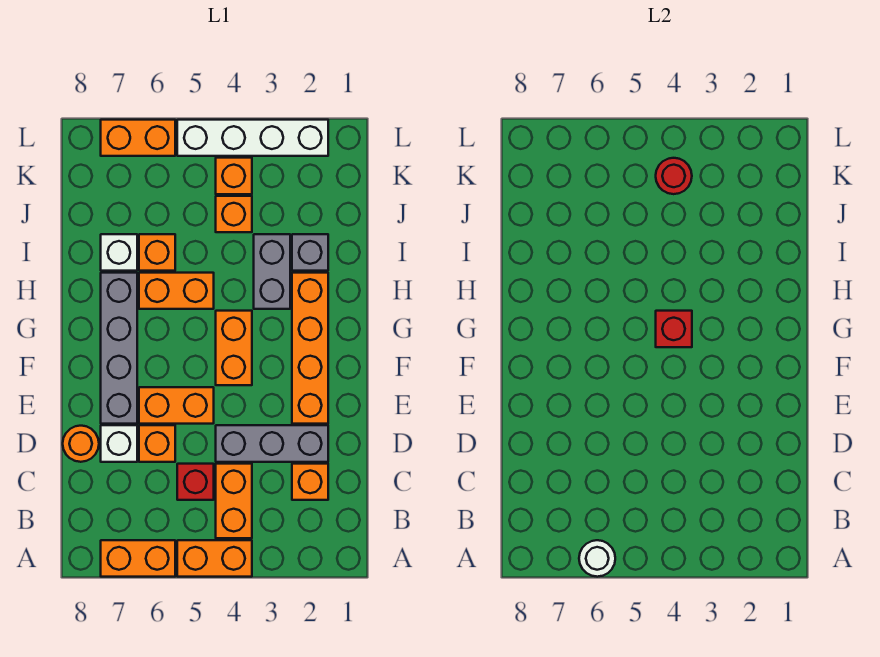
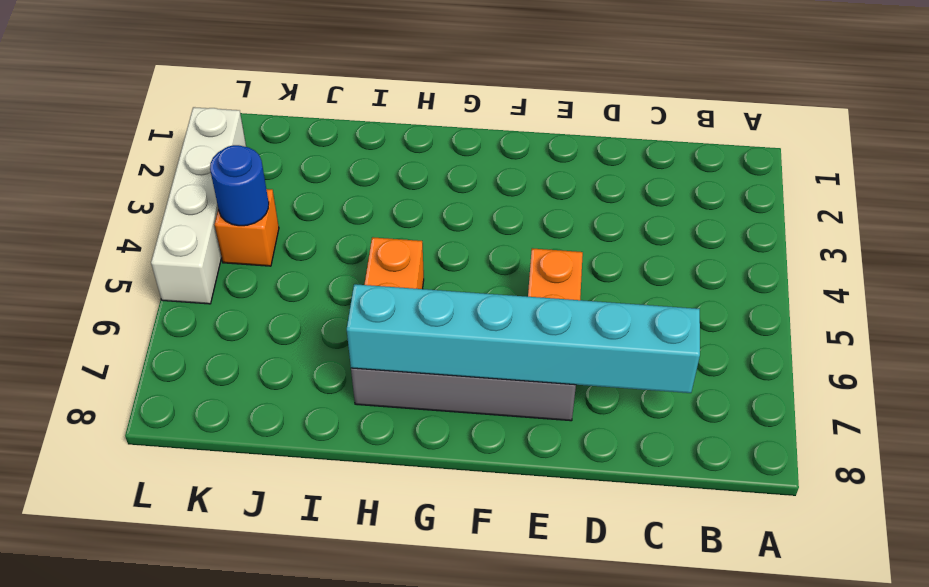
cyan 1x6 brick [347,284,700,393] -> none
blue 1x1 round brick [210,145,269,226] -> red 1x1 round brick [656,158,692,194]
none -> orange 1x2 brick [177,540,252,577]
none -> orange 1x2 brick [101,540,175,577]
none -> orange 1x2 brick [216,464,252,538]

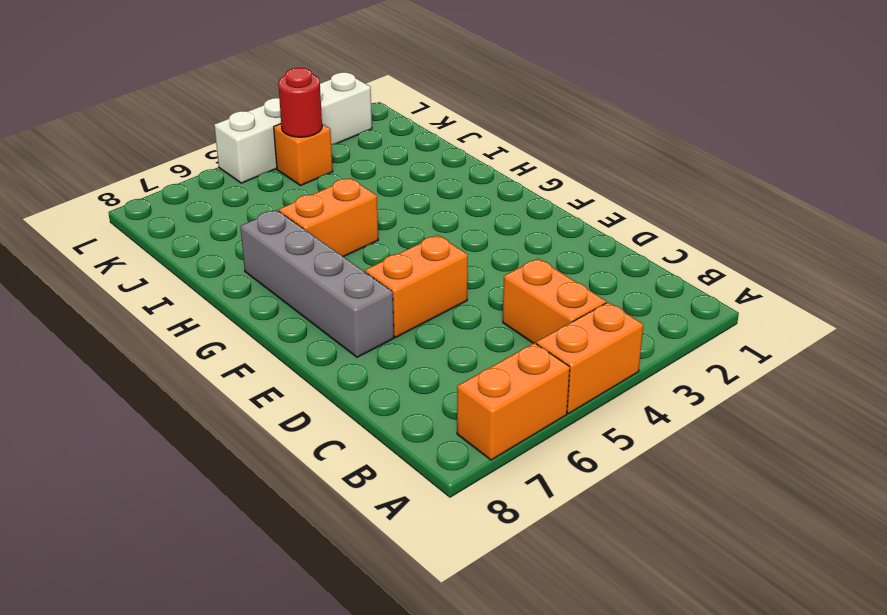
none -> orange 1x1 brick [292,464,328,500]
none -> red 1x1 brick [177,464,214,500]
none -> grey 1x3 brick [216,425,328,462]

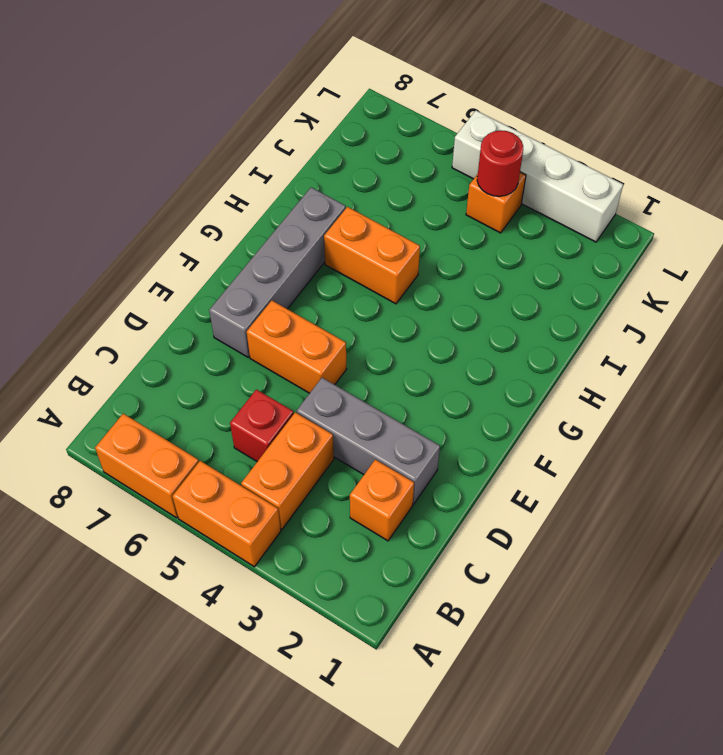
none -> orange 1x1 brick [139,425,175,462]
none -> white 1x1 brick [101,425,137,462]
none -> orange 1x1 round brick [63,426,99,462]

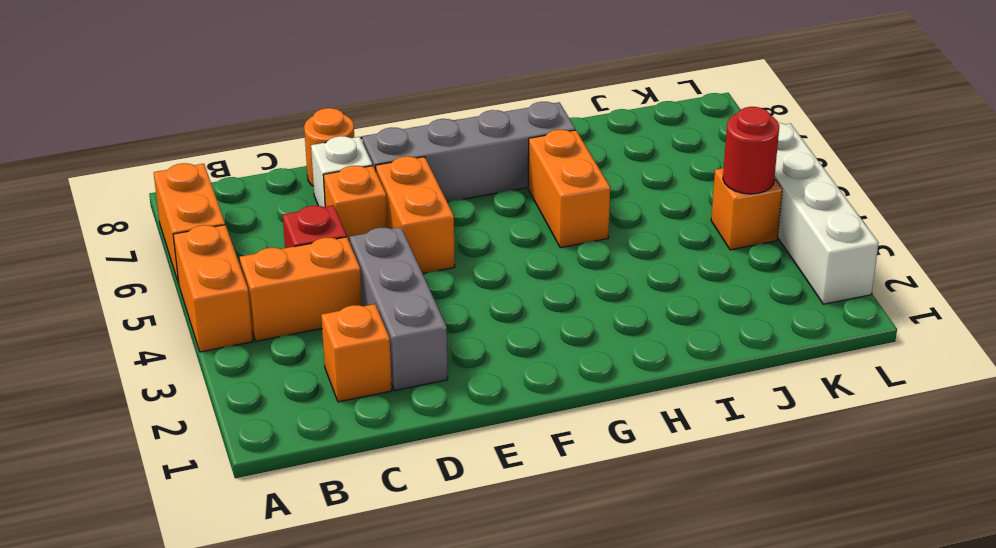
none -> orange 1x4 brick [292,273,328,424]
none -> orange 1x2 brick [216,311,252,385]
none -> grey 1x2 brick [254,234,290,309]

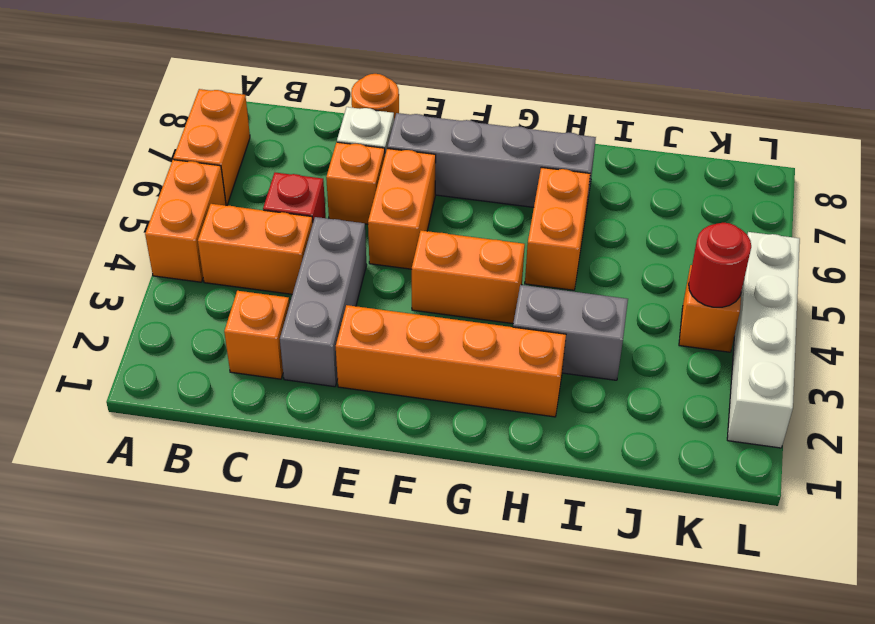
none -> grey 1x1 brick [292,234,328,271]
none -> orange 1x1 brick [139,234,175,271]
none -> white 1x1 brick [101,234,137,271]

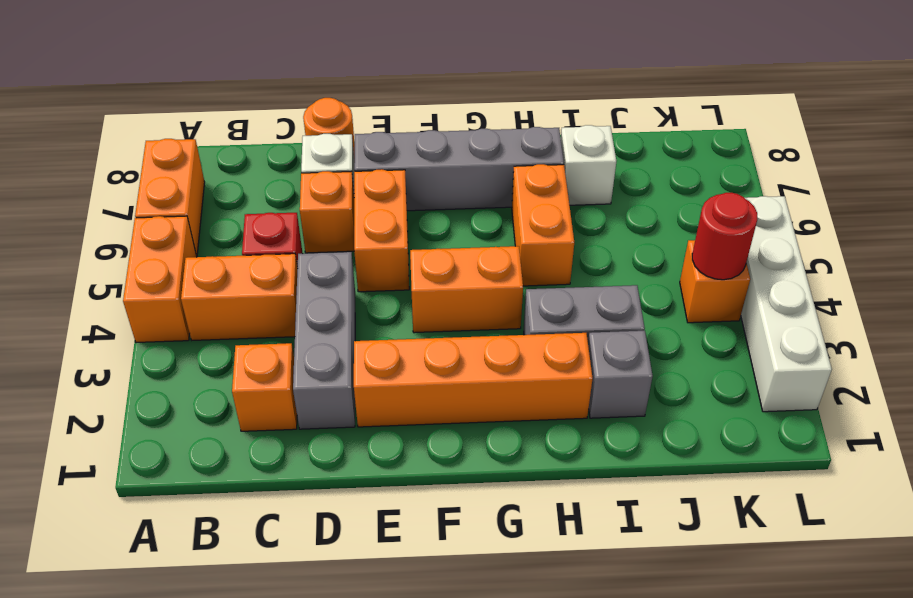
none -> orange 1x1 brick [139,234,175,271]
none -> orange 1x1 brick [216,196,252,232]
none -> orange 1x2 brick [101,120,175,156]

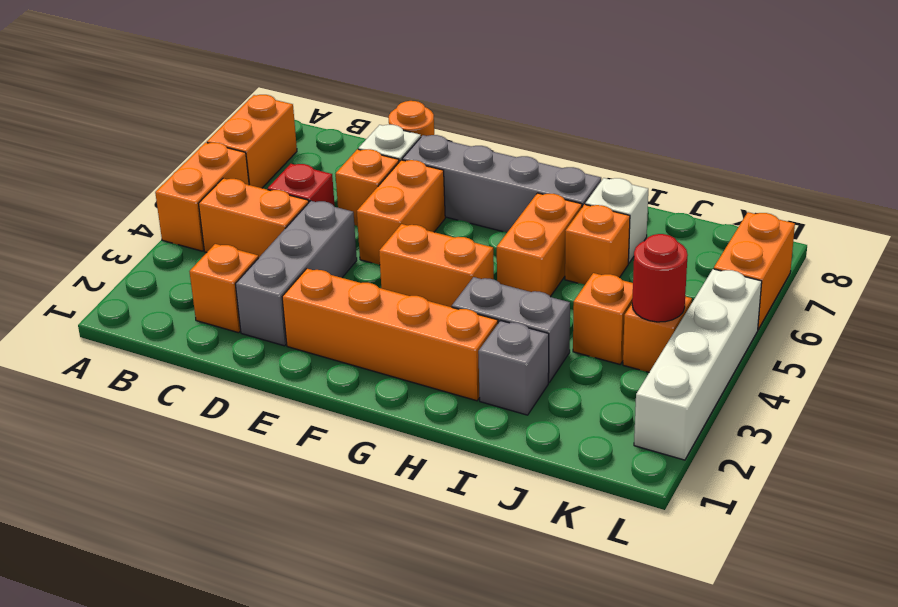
none -> white 1x1 round brick [579,540,615,577]
none -> red 1x1 brick [656,311,692,347]

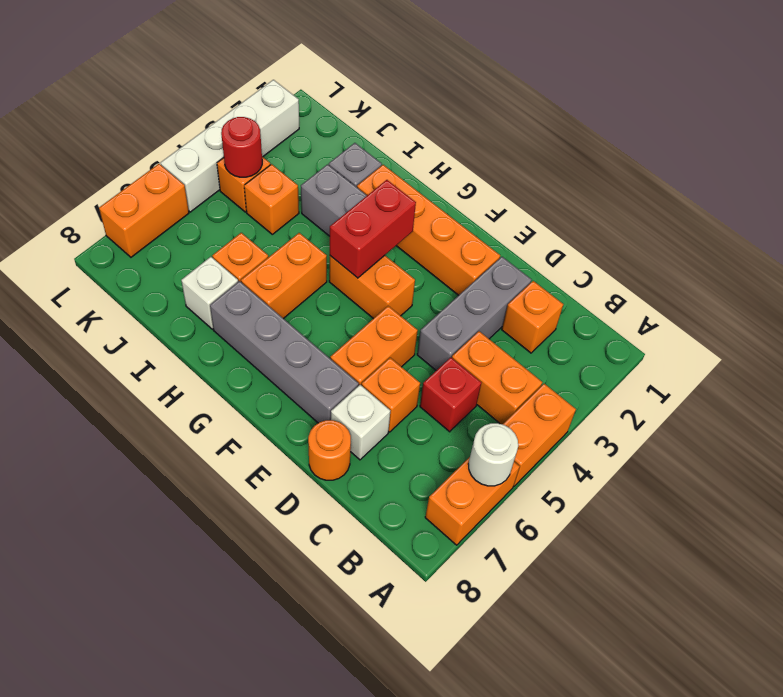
red 1x2 brick [330,180,416,278] -> red 1x1 brick [656,311,692,347]

